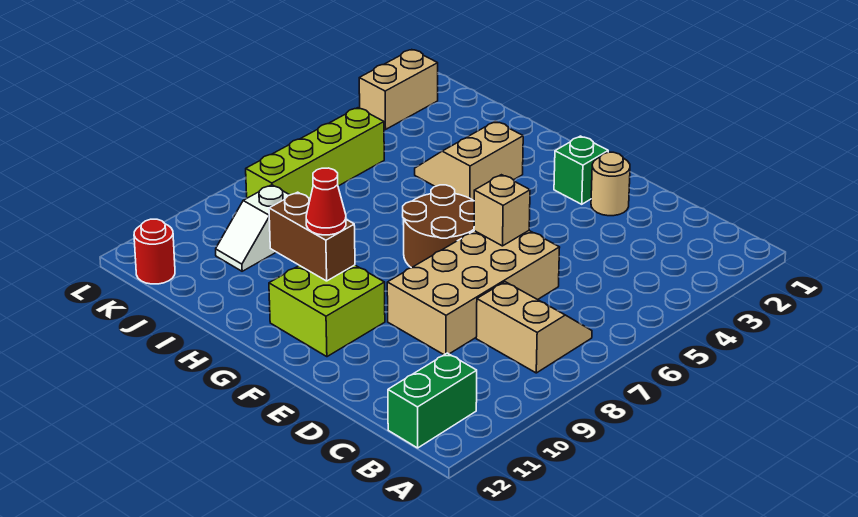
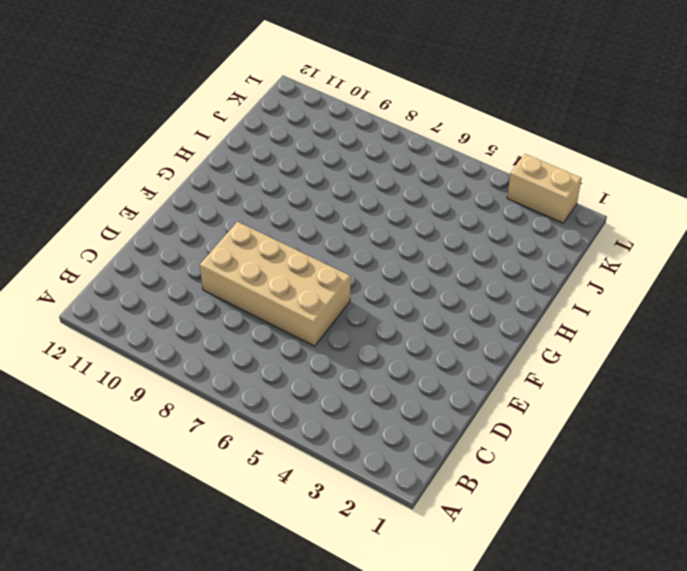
none -> tan 2x2 slope [476,282,592,373]
none -> green 1x2 brick [388,353,477,448]
none -> tan 1x1 round brick [591,152,630,216]

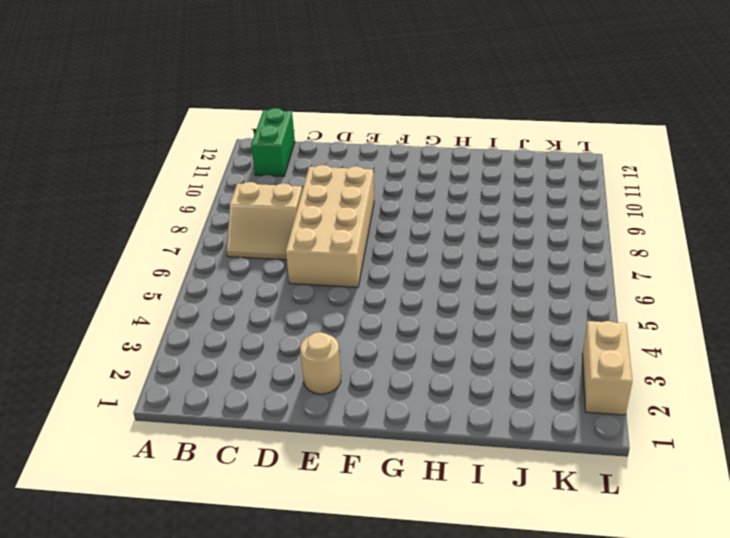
none -> green 1x1 brick [554,136,608,204]
none -> brown 2x2 round brick [403,185,474,268]
none -> lime 2x2 brick [269,265,385,357]

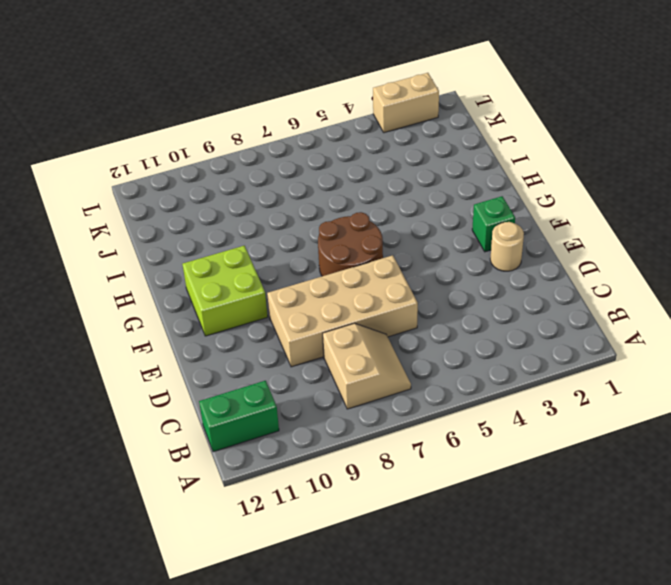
none -> tan 2x2 slope [415,121,523,201]
none -> white 1x2 slope [216,185,289,271]
none -> lime 1x4 brick [246,108,384,199]

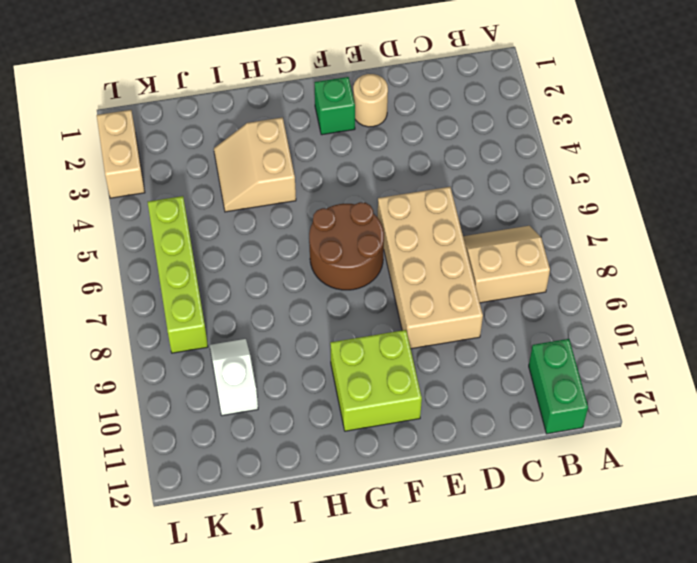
white 1x2 slope [210,339,258,416] -> white 1x2 slope turned to [216,185,289,271]
none -> red 1x1 round brick [134,219,175,284]
none -> tan 1x1 brick [474,175,530,246]
none -> brown 1x2 brick [269,192,355,281]

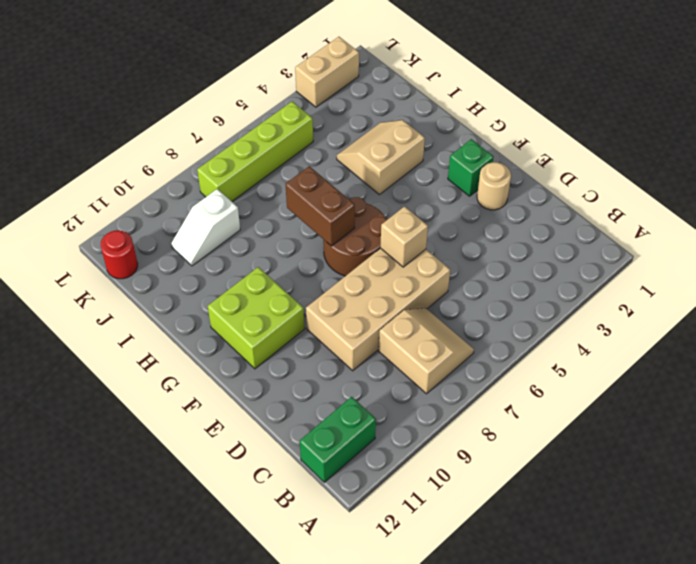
brown 1x2 brick [286,166,355,246] -> brown 1x2 brick moved to [269,192,355,281]
none -> red 1x1 cone [306,168,346,235]

